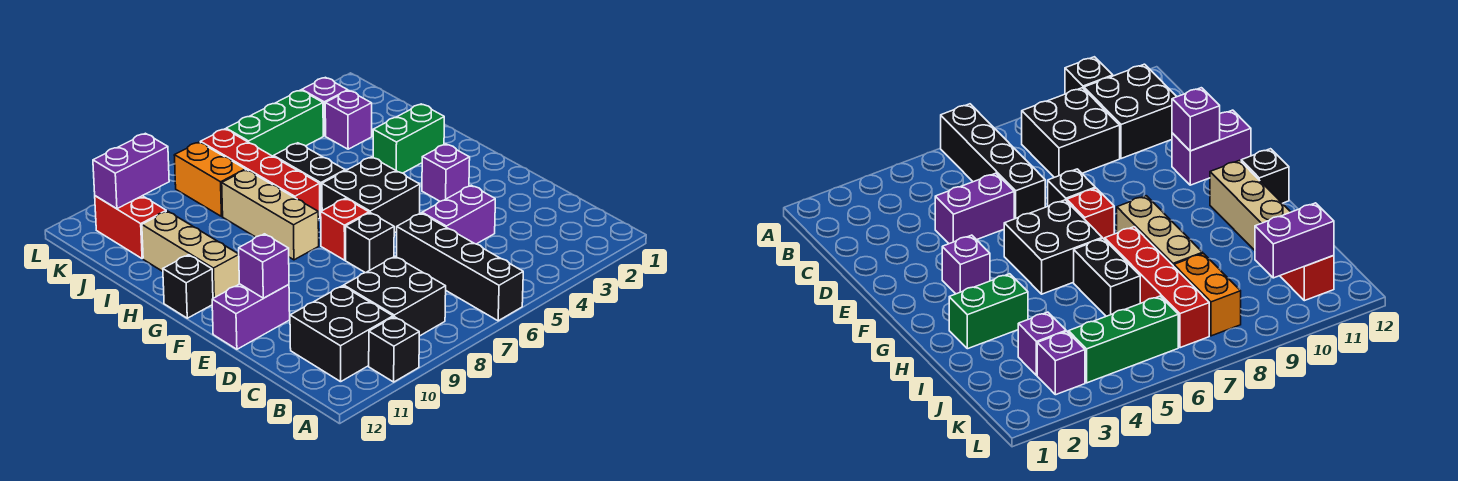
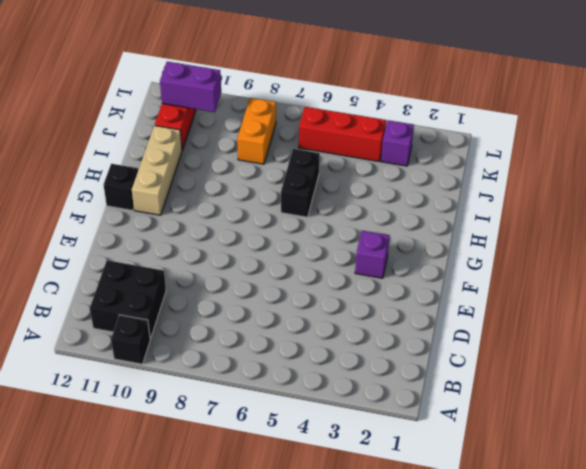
red 1x3 brick [299,107,386,161] -> green 1x3 brick [226,90,323,157]
none -> black 1x4 brick [396,213,523,321]
none -> black 2x2 brick [344,257,446,336]
none -> purple 1x2 brick [422,185,495,244]

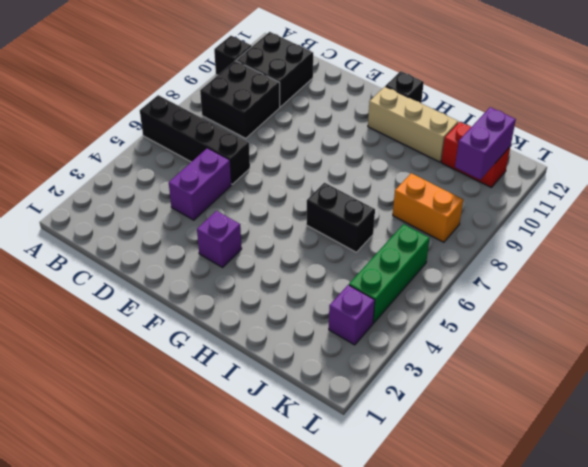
none -> black 1x1 brick [346,213,394,273]
none -> purple 1x2 brick [212,284,290,349]
none -> black 2x2 brick [322,157,420,233]

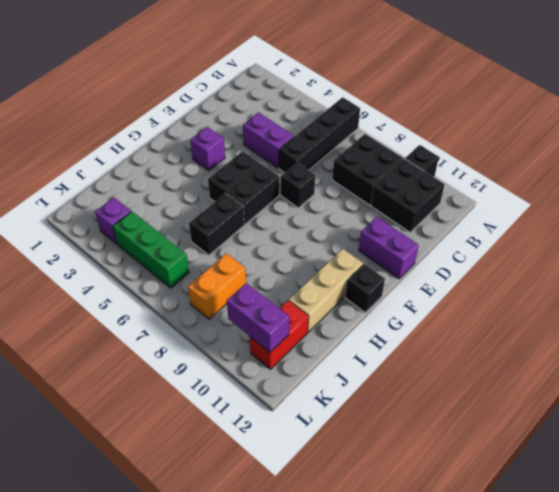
none -> red 1x1 brick [321,198,369,260]
none -> tan 1x3 brick [222,170,319,260]
none -> green 1x2 brick [373,104,444,173]

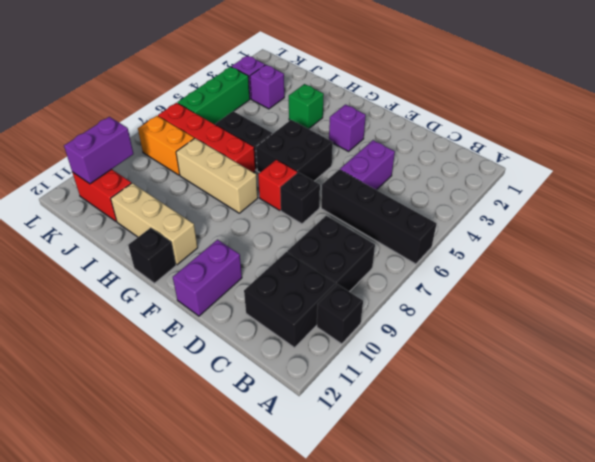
green 1x1 brick [289,84,324,129] -> green 1x2 brick [373,104,444,173]
none -> purple 1x1 brick [239,234,289,298]

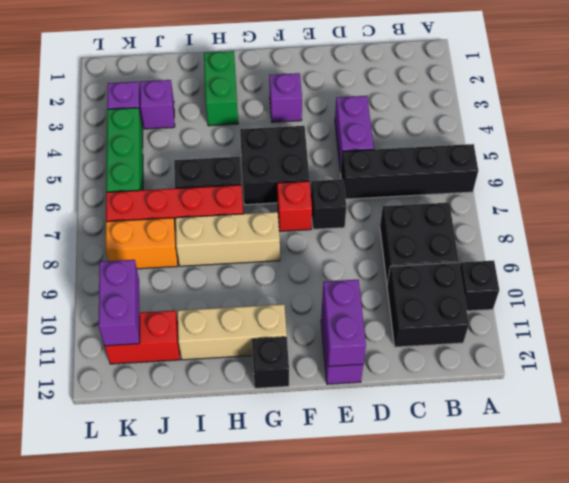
purple 1x2 brick [322,280,366,366] -> purple 1x1 brick [239,234,289,298]

